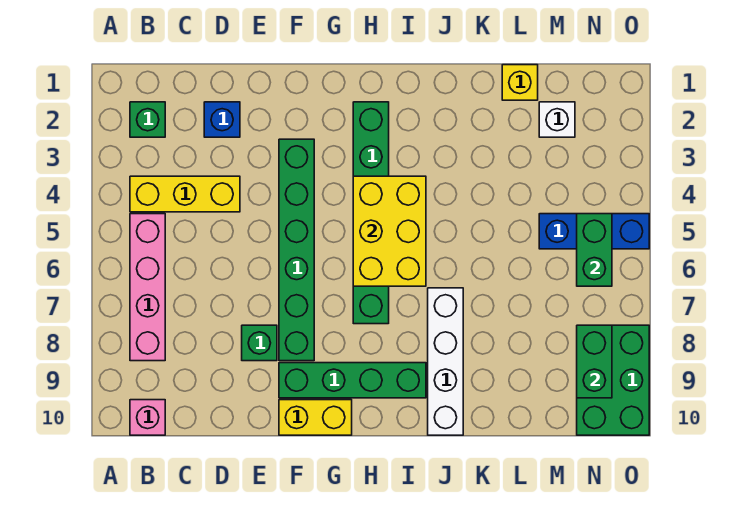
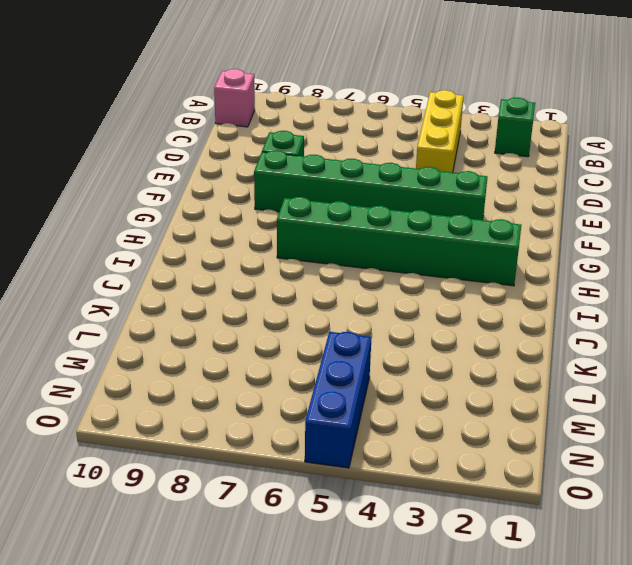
none -> pink 1x4 brick [130,214,165,361]
none -> blue 1x1 brick [204,102,240,137]
none -> green 1x4 brick [279,363,426,398]

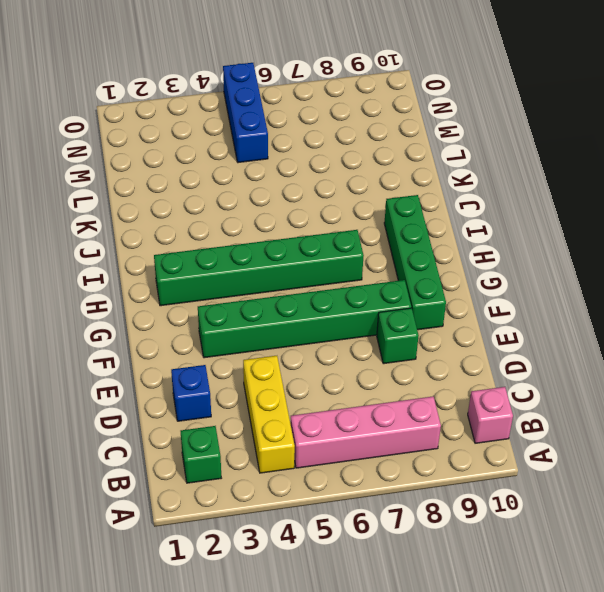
none -> yellow 1x2 brick [279,400,352,435]
none -> white 1x4 brick [428,288,463,435]
none -> yellow 1x1 brick [502,65,538,100]

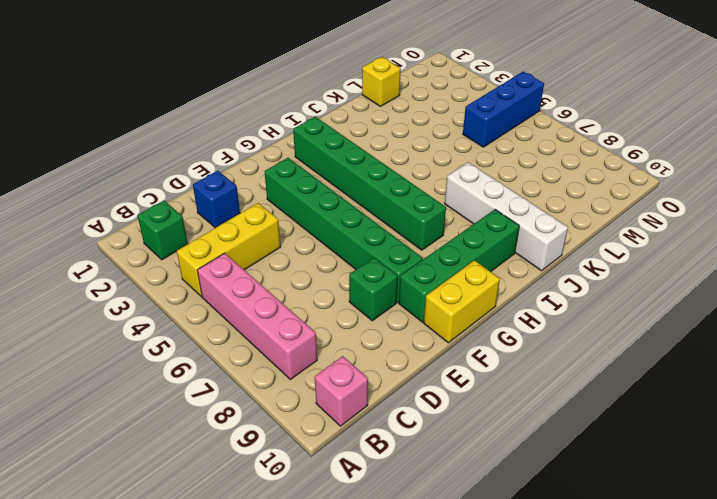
none -> white 1x1 brick [539,102,575,137]
none -> green 2x3 brick [577,325,649,435]
none -> yellow 2x3 brick [353,176,426,286]

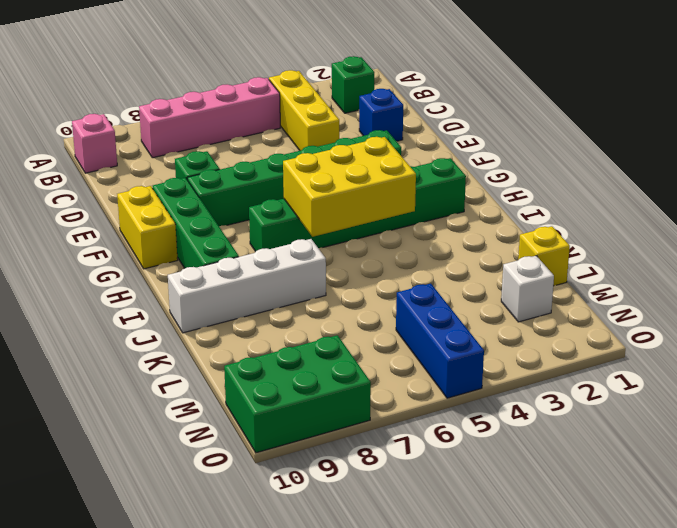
none -> green 1x2 brick [577,214,612,286]
none -> green 1x2 brick [577,325,612,398]

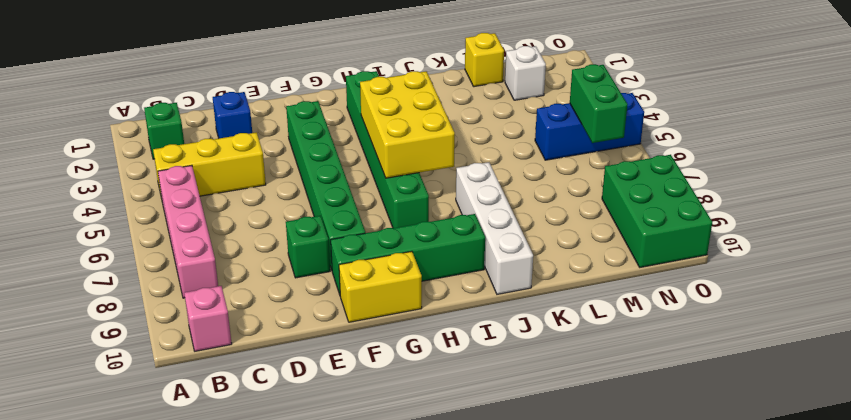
none -> green 1x2 brick [577,325,612,398]

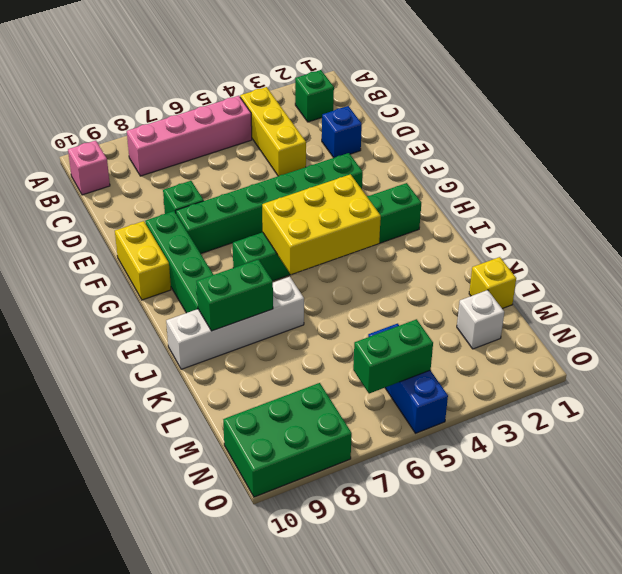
green 1x2 brick [196,259,273,331] -> green 1x2 brick moved to [577,325,612,398]

